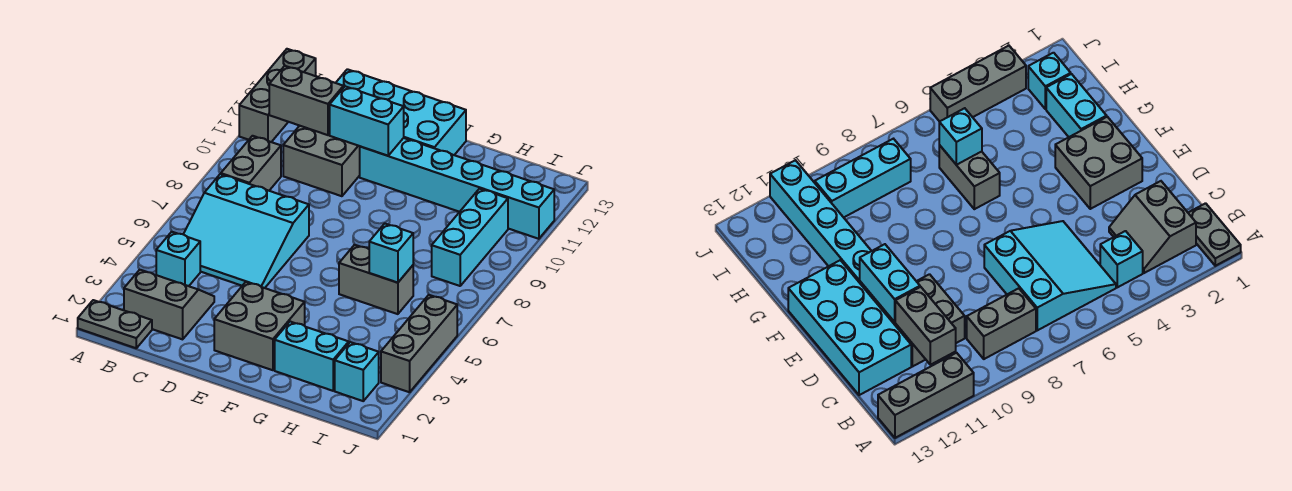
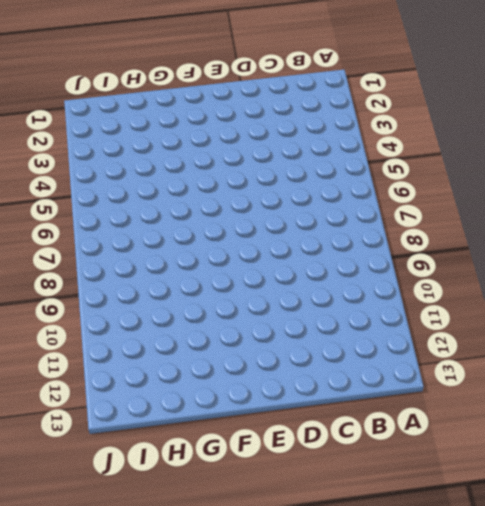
none -> grey 1x2 plate [78,300,152,348]
none -> grey 1x3 brick [239,49,316,142]
none -> grey 2x2 slope [124,270,214,339]

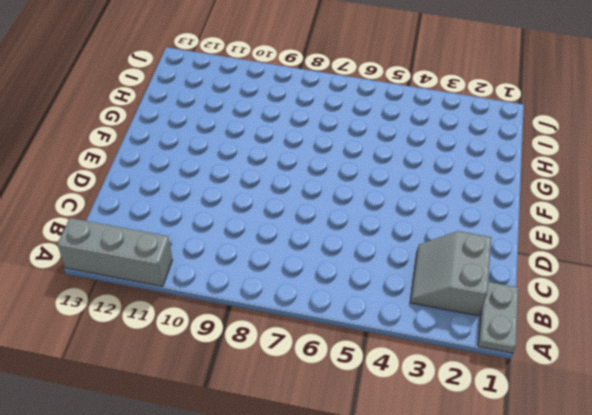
none -> cyan 1x1 brick [156,232,200,286]
none -> cyan 3x3 slope [183,174,309,288]
none -> grey 1x2 brick [221,136,281,191]

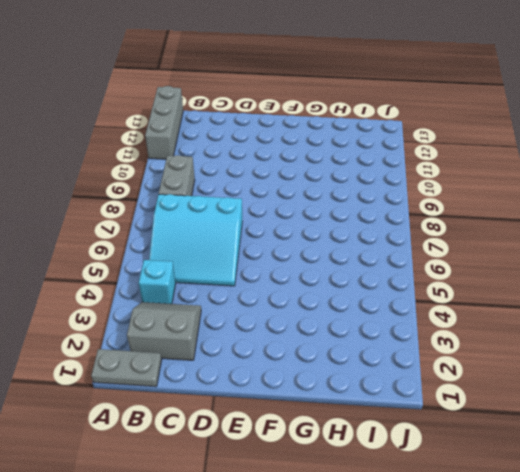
none -> grey 2x2 brick [283,126,360,196]
none -> cyan 2x4 brick [336,69,466,155]
none -> grey 2x2 brick [214,282,305,370]

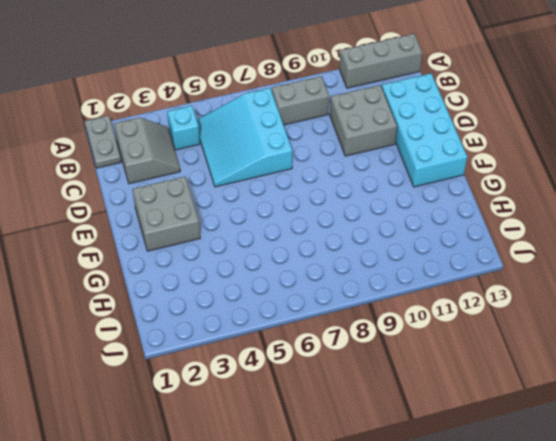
none -> cyan 1x6 brick [360,138,554,239]
none -> cyan 1x2 brick [275,322,349,391]
none -> grey 1x2 brick [339,245,413,314]

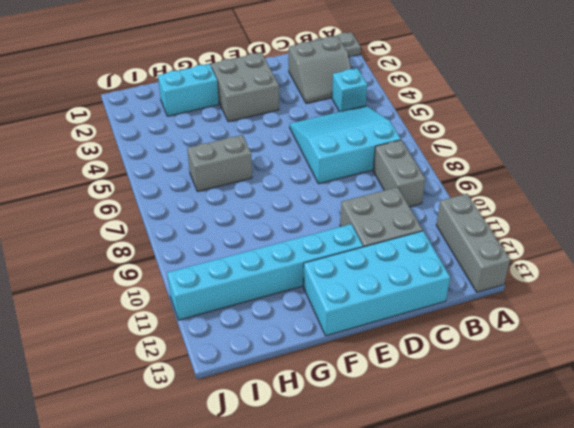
none -> cyan 1x1 brick [335,342,379,401]
none -> cyan 1x3 brick [432,189,508,286]
none -> grey 1x3 brick [381,295,457,392]

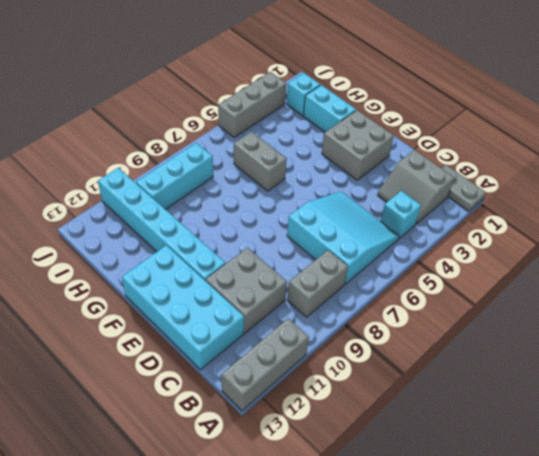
none -> grey 1x2 brick [269,66,343,135]
none -> cyan 1x2 brick [330,86,404,156]
none -> cyan 1x1 brick [369,224,413,283]

